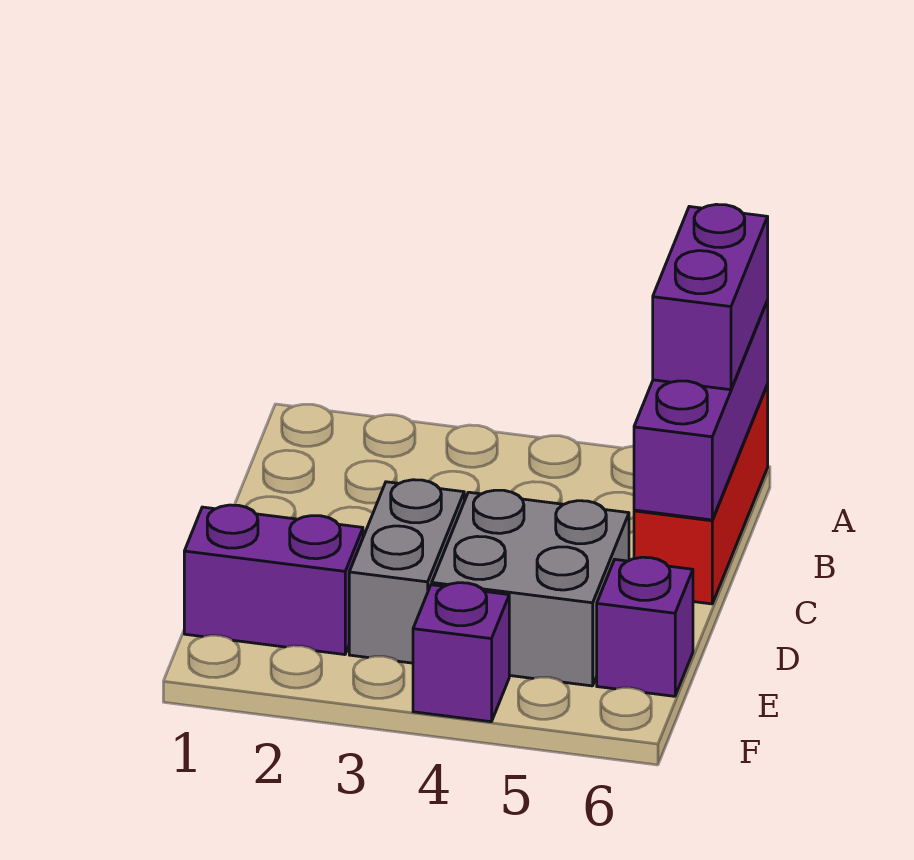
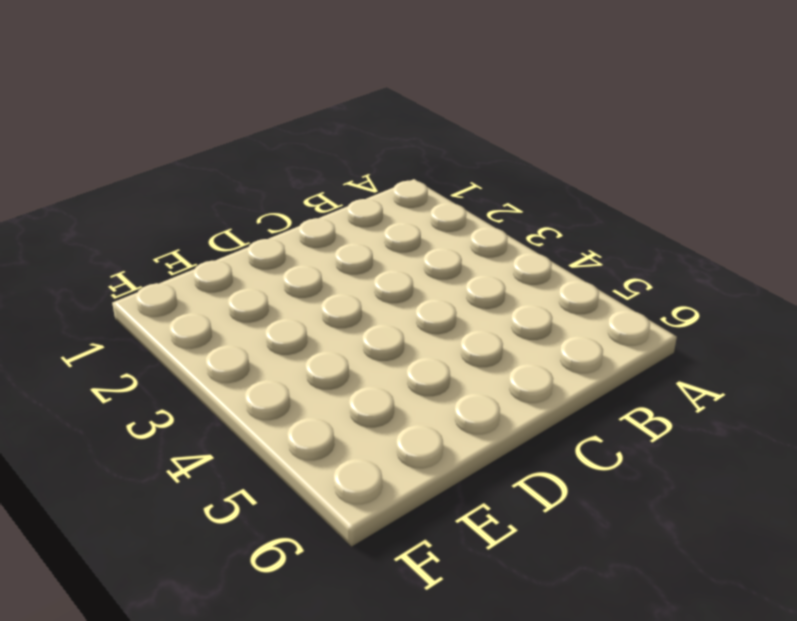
none -> red 1x3 brick [634,385,768,604]
none -> grey 1x2 brick [349,480,464,663]

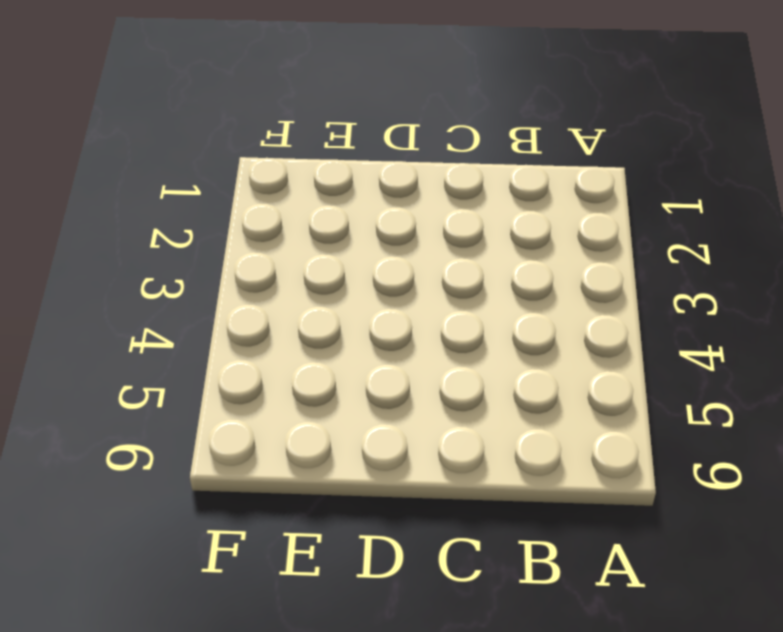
none -> red 1x3 brick [634,385,768,604]
none -> grey 1x2 brick [349,480,464,663]

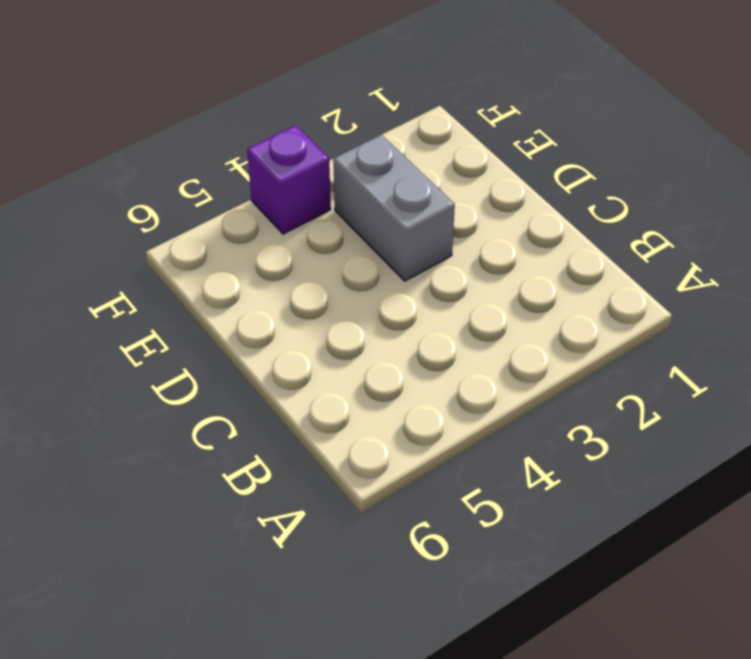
none -> red 1x3 brick [634,385,768,604]
none -> grey 2x2 brick [432,490,629,686]

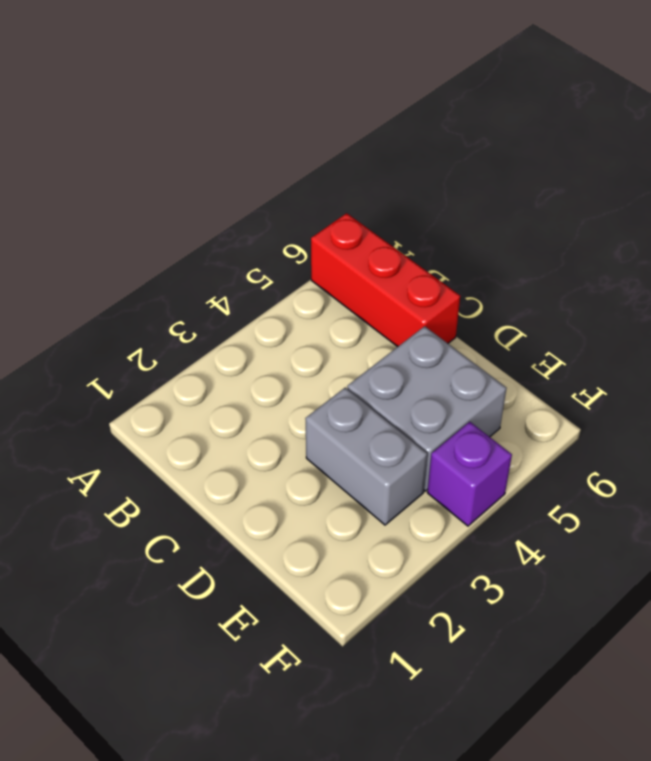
none -> purple 1x2 brick [184,505,363,655]
none -> purple 1x1 brick [597,557,693,696]

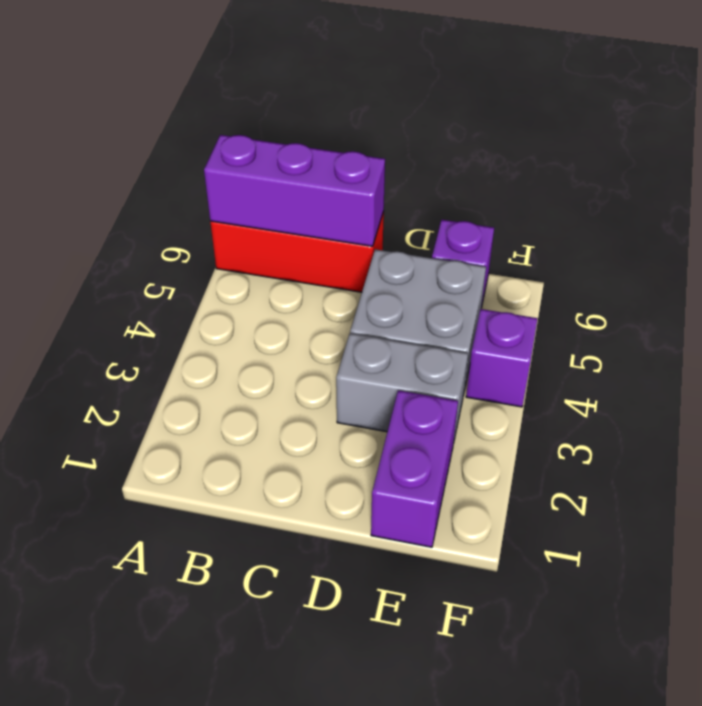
none -> purple 1x2 brick [653,204,768,390]

